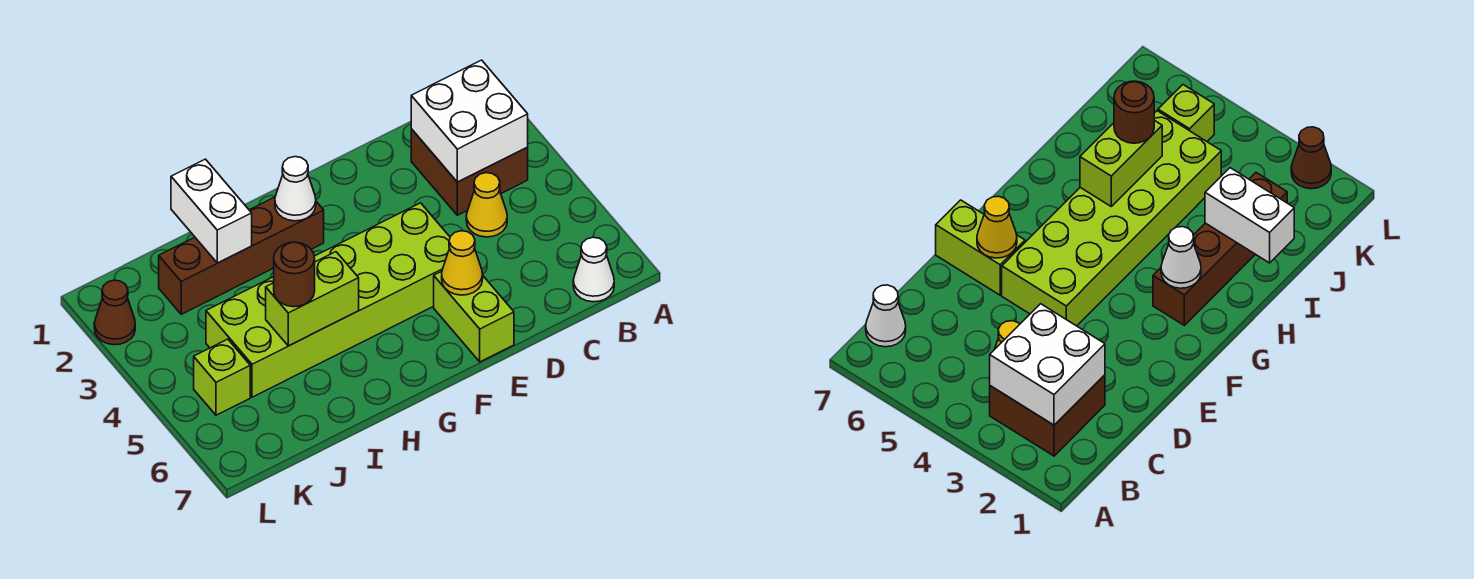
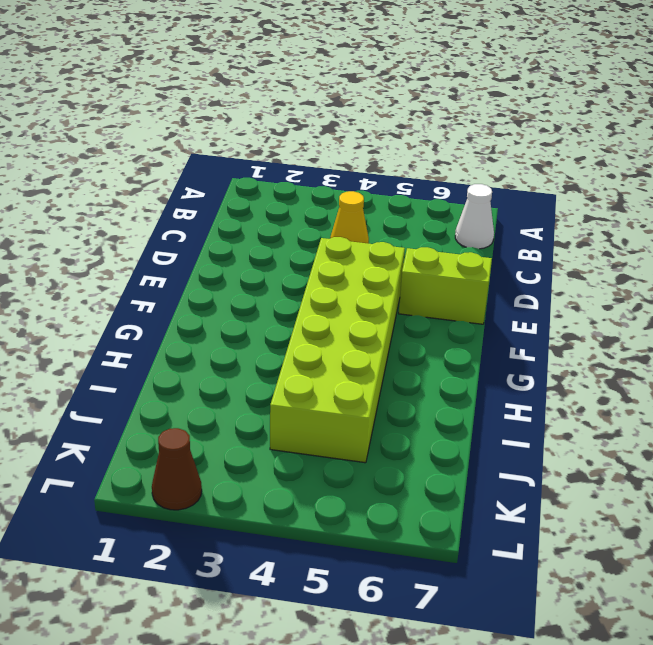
none -> brown 2x2 brick [411,129,528,215]
none -> brown 1x4 brick [159,197,324,314]
none -> lime 1x1 brick [194,339,250,415]

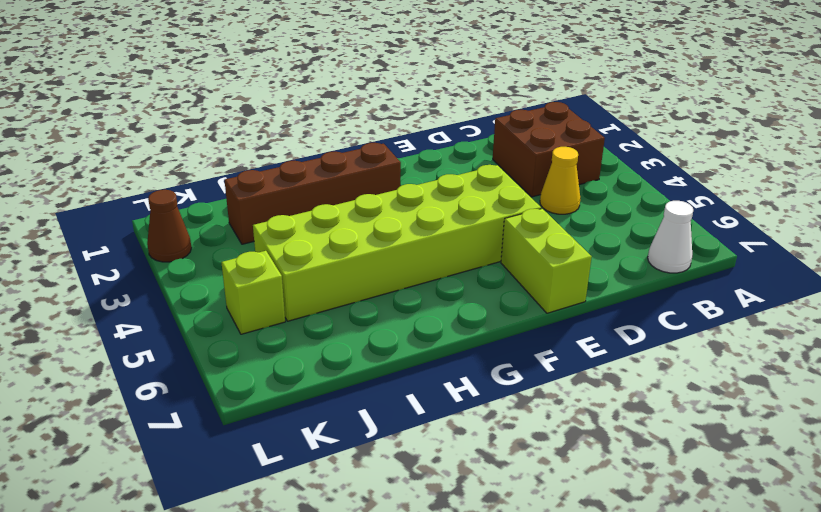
none -> white 2x2 brick [411,60,528,182]
none -> yellow 1x1 cone [442,231,483,295]
none -> white 1x1 cone [275,157,316,221]

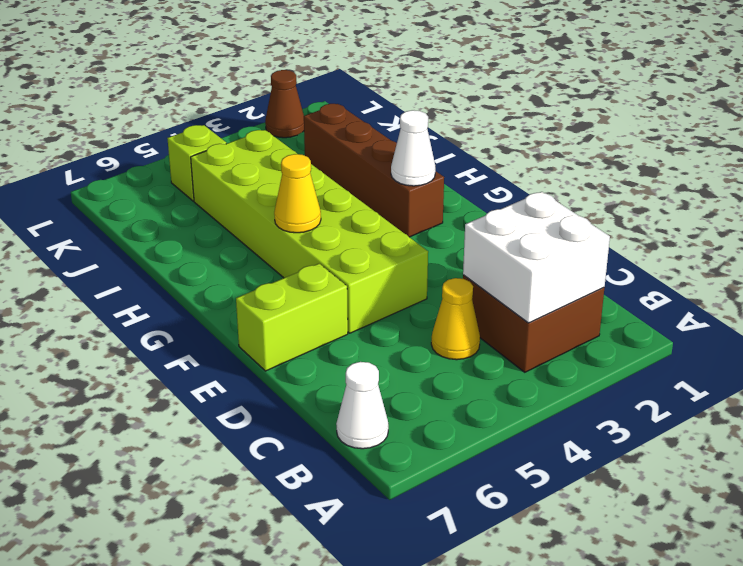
yellow 1x1 cone [274,154,321,233] -> yellow 1x1 cone moved to [442,231,483,295]
none -> lime 1x2 brick [266,252,359,346]
none -> white 1x2 brick [171,159,252,263]
none -> brown 1x1 round brick [274,242,315,307]

